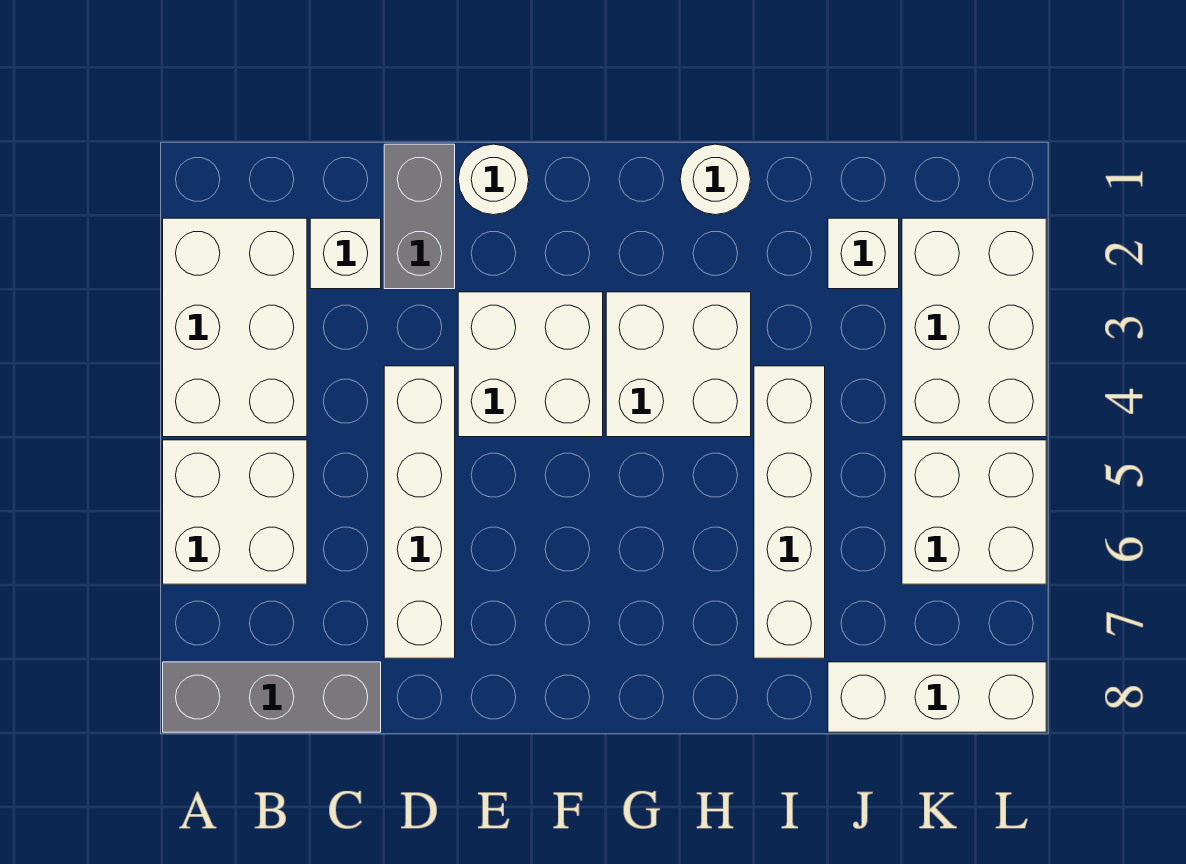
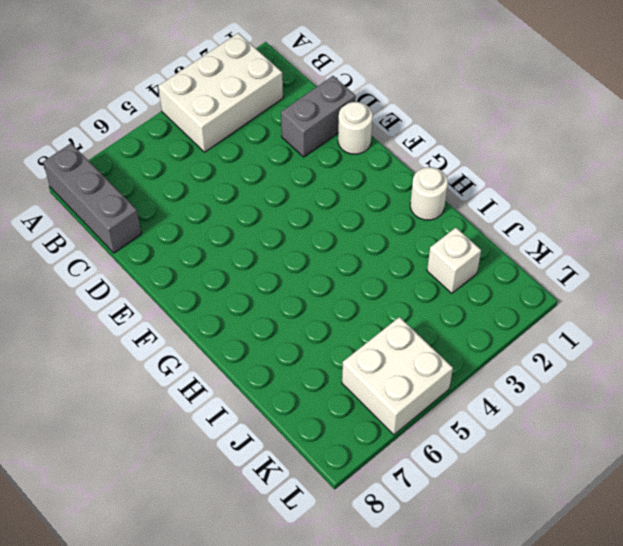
none -> white 2x2 brick [163,440,307,584]
none -> white 1x1 brick [310,218,381,289]
none -> white 1x4 brick [384,366,455,658]

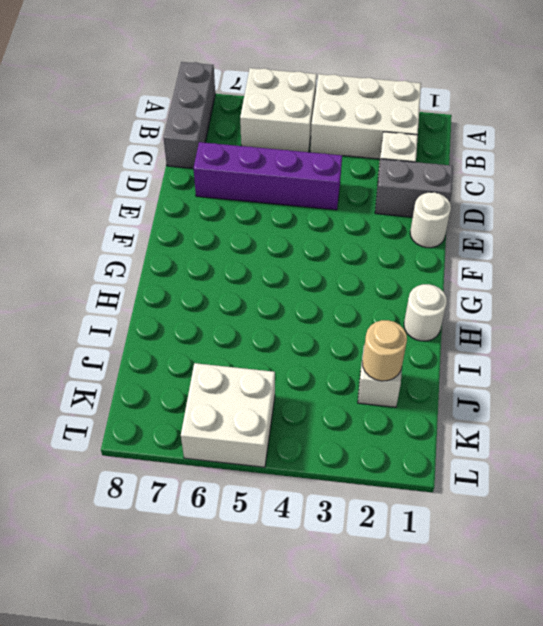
purple 1x4 brick [193,142,342,210] -> white 1x4 brick [384,366,455,658]
tan 1x1 round brick [362,320,407,381] -> none
none -> white 2x2 brick [458,292,603,437]
none -> white 2x2 brick [606,292,751,437]
none -> white 1x4 brick [754,366,825,658]

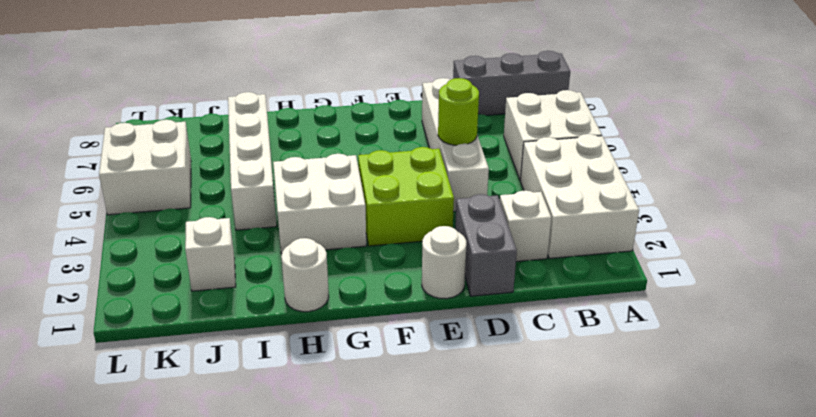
lime 1x1 round brick [438,78,479,145] -> none
lime 2x2 brick [358,147,454,246] -> white 2x2 brick [458,292,603,437]
none -> white 1x3 brick [828,662,1046,732]
none -> white 2x3 brick [902,218,1046,437]

